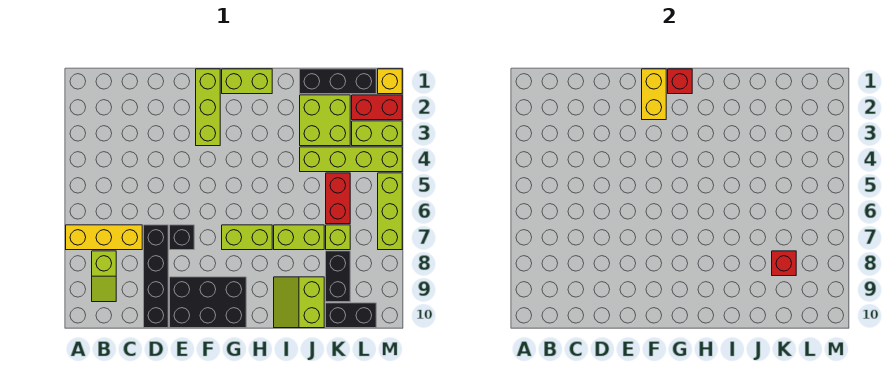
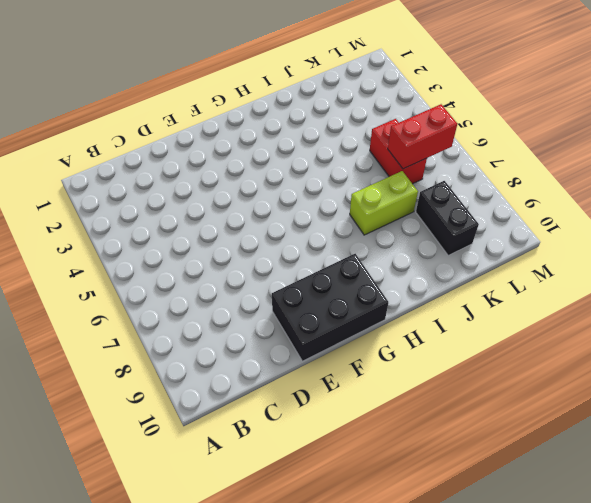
red 1x2 brick [388,104,457,169] -> red 1x2 brick moved to [352,95,402,120]
none -> yellow 1x3 brick [66,225,142,250]
none -> lime 1x2 slope [92,251,116,302]
none -> black 1x4 brick [144,225,168,328]

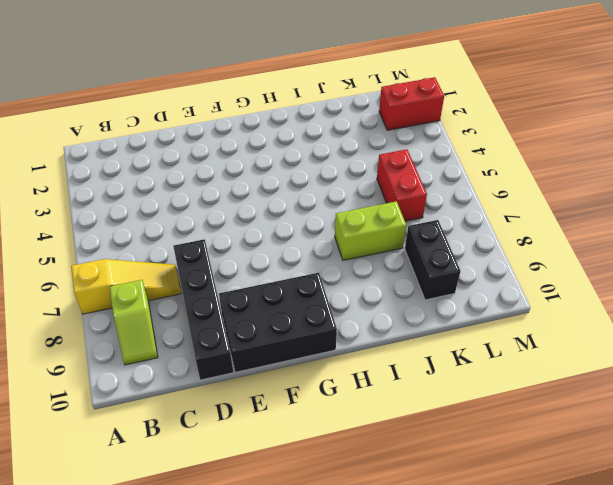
yellow 1x3 slope [71,259,181,314] -> yellow 1x3 brick [66,225,142,250]
none -> black 1x1 brick [170,225,194,250]
none -> lime 1x3 brick [196,69,220,146]
none -> lime 1x2 brick [222,69,272,94]

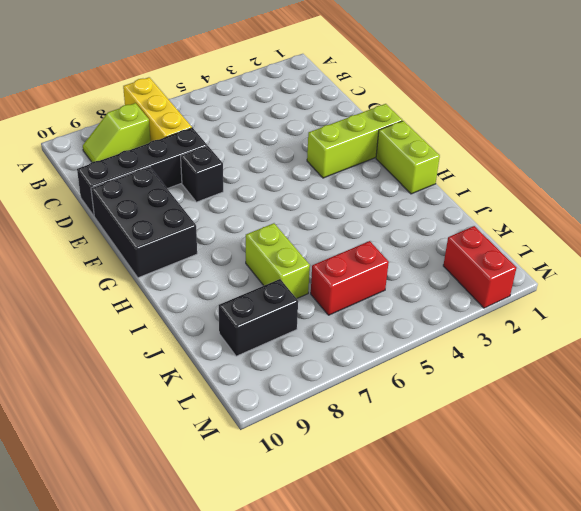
none -> lime 1x2 brick [222,225,272,250]
none -> lime 2x2 slope [274,277,324,328]
none -> black 1x3 brick [300,69,376,94]

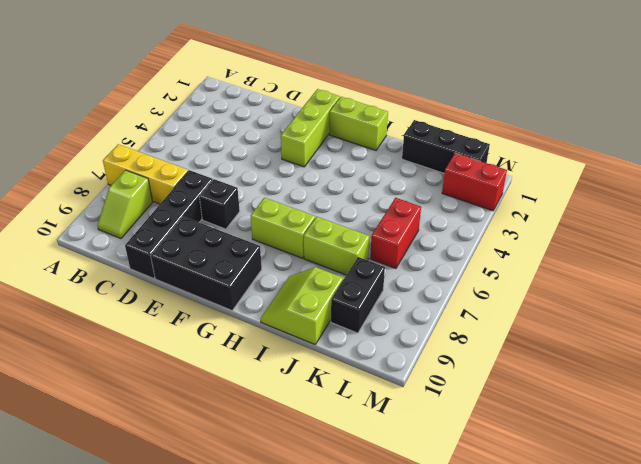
none -> lime 2x2 brick [300,95,350,146]
none -> lime 1x4 brick [300,147,402,172]
none -> lime 1x1 brick [326,225,350,250]

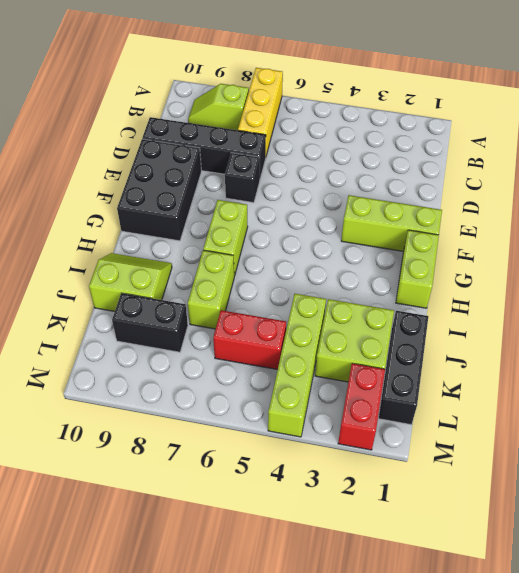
none -> lime 1x1 brick [326,225,350,250]
none -> black 1x2 brick [326,303,376,328]
none -> lime 1x2 brick [352,121,402,146]

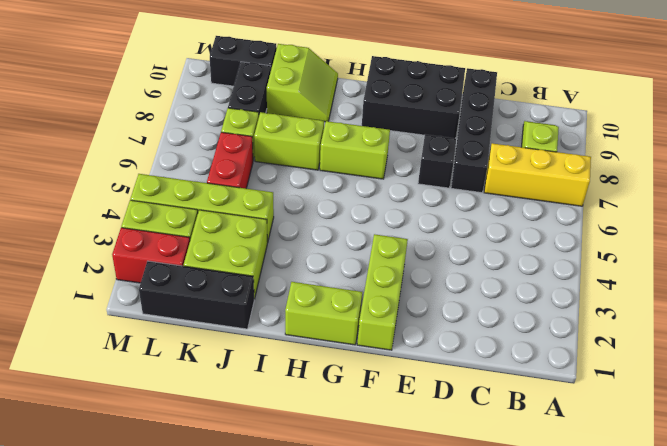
none -> yellow 1x1 brick [378,69,402,94]
none -> lime 1x3 brick [378,173,402,250]
none -> yellow 1x2 brick [642,69,666,120]

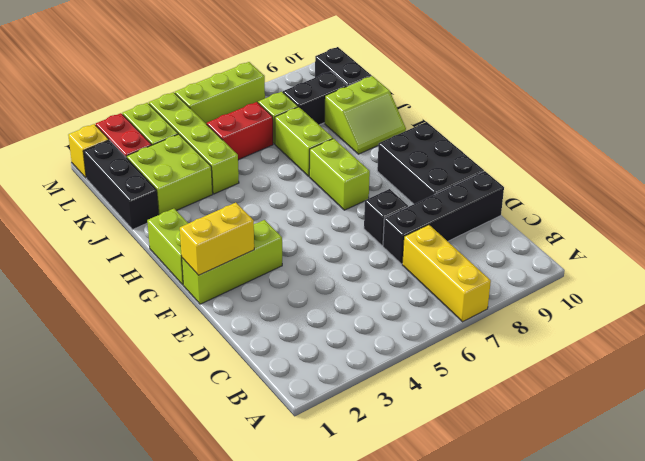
none -> lime 1x2 slope [92,251,116,302]
none -> red 1x1 brick [668,69,692,94]
none -> red 1x1 brick [772,251,796,276]

